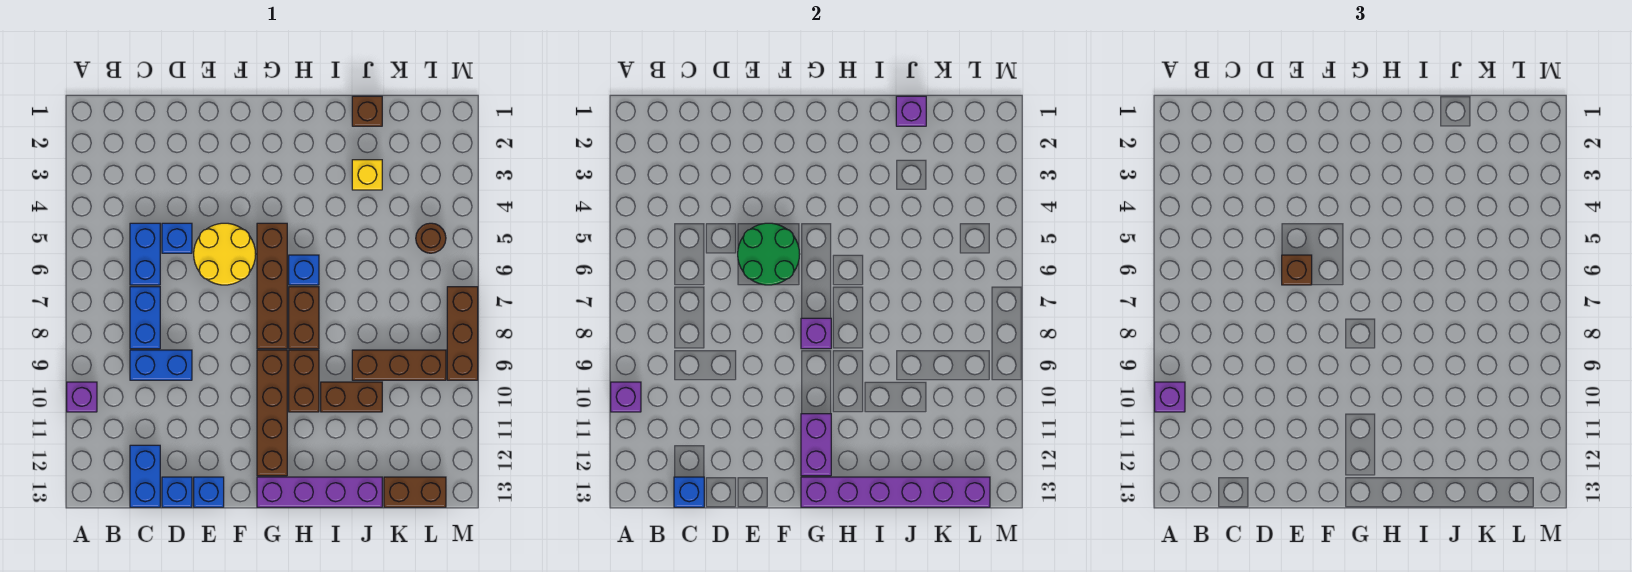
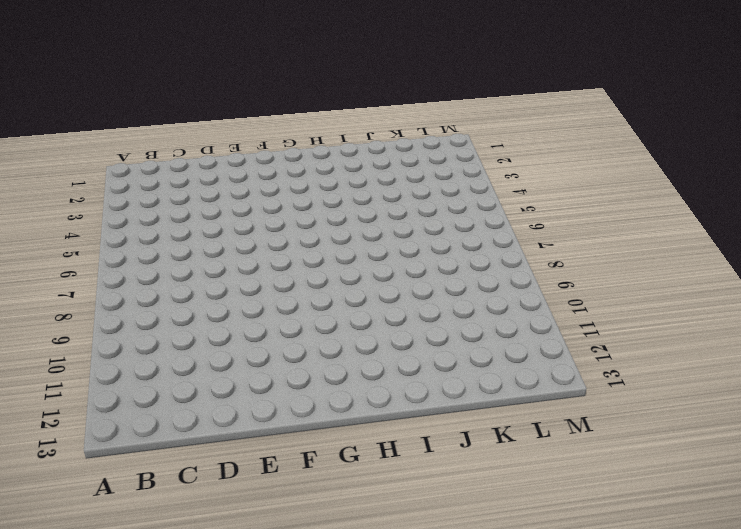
none -> purple 1x1 brick [67,382,97,412]
none -> blue 1x2 brick [130,223,160,285]
none -> blue 1x2 brick [130,287,160,349]
none -> blue 1x2 brick [130,350,192,380]

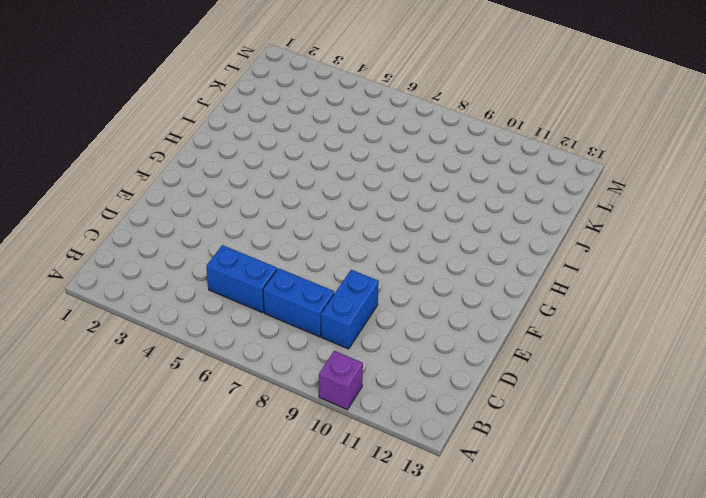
none -> blue 1x2 brick [130,445,160,507]
none -> blue 1x1 brick [162,223,192,253]
none -> blue 1x1 brick [162,477,192,507]
none -> yellow 2x2 round brick [194,223,256,285]

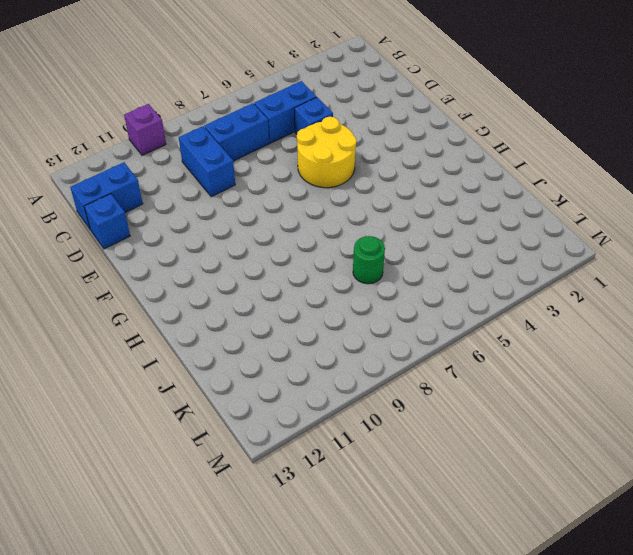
green 1x1 round brick [353,236,385,284] -> none
none -> blue 1x1 brick [194,477,224,507]
none -> brown 1x4 brick [257,223,287,349]
none -> brown 1x4 brick [257,350,287,476]
none -> purple 1x4 brick [257,477,382,507]

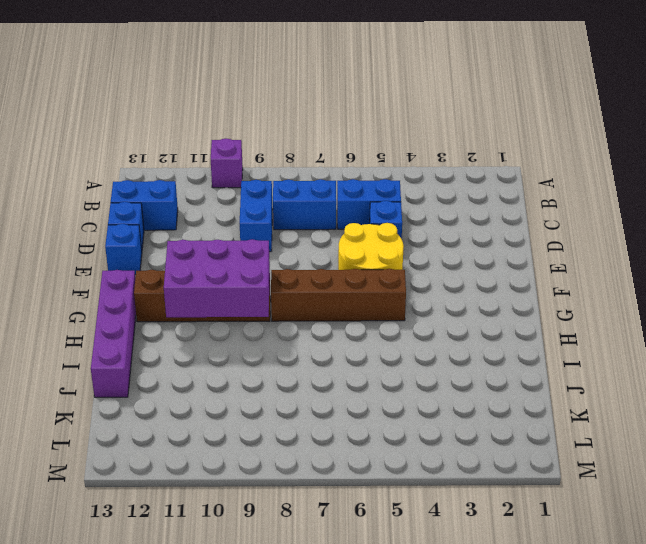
purple 2x3 brick [164,239,270,317] -> purple 1x2 brick [801,414,831,476]
none -> blue 1x1 brick [289,255,319,285]
none -> brown 1x2 brick [289,287,319,349]
none -> brown 1x2 brick [289,350,319,412]
none -> brown 1x2 brick [321,382,382,412]

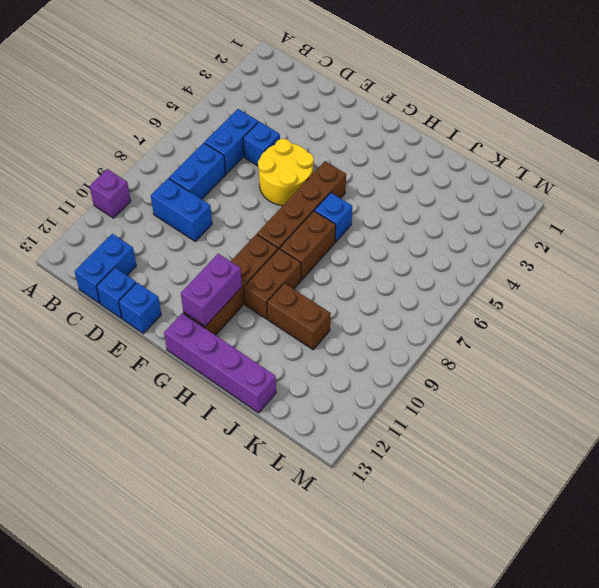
none -> brown 1x1 brick [352,96,382,126]
none -> yellow 1x1 brick [352,160,382,190]
none -> brown 1x3 brick [352,350,446,380]
none -> brown 1x2 brick [384,477,446,507]

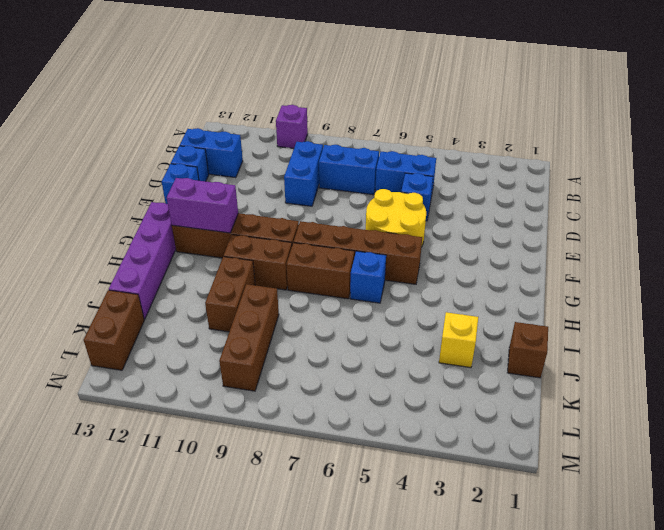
none -> brown 1x1 round brick [416,223,446,253]
none -> brown 1x3 brick [447,287,478,380]
none -> purple 1x1 brick [611,382,641,412]
none -> blue 1x1 brick [674,477,704,507]

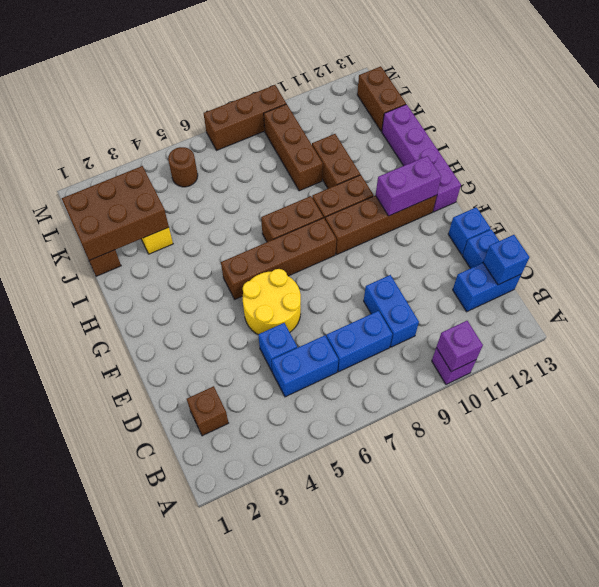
brown 1x1 brick [187,386,228,436] -> brown 1x1 brick moved to [1282,255,1312,285]
brown 2x3 brick [62,166,169,261] -> purple 1x1 brick [896,96,926,126]
none -> blue 1x1 brick [289,255,319,285]
none -> green 2x2 round brick [738,223,800,285]
none -> purple 1x1 brick [801,318,831,349]
none -> purple 1x6 brick [801,477,990,507]

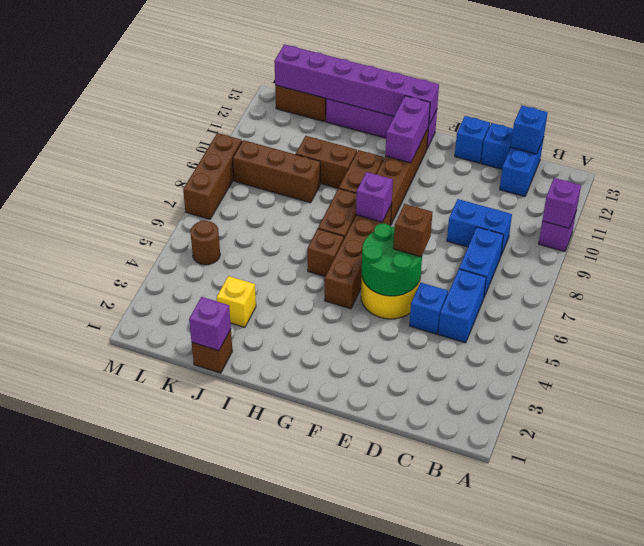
brown 1x1 brick [307,229,344,276] -> blue 1x1 brick [289,255,319,285]
none -> purple 1x1 brick [1155,382,1185,412]

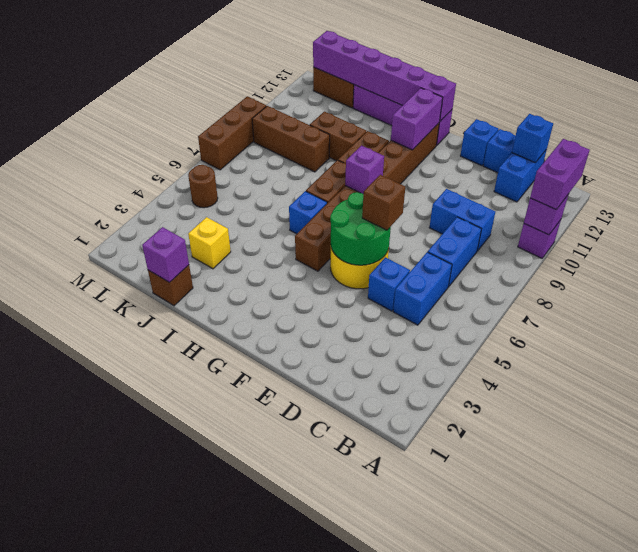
purple 1x2 brick [530,139,590,209] -> purple 1x1 brick [1155,382,1185,412]

